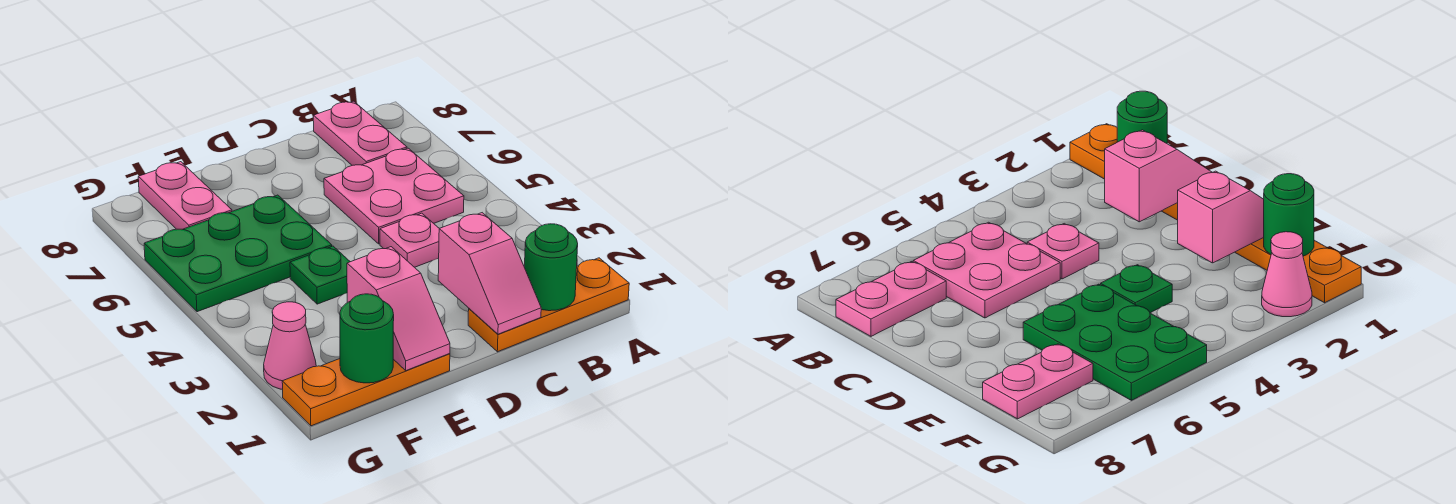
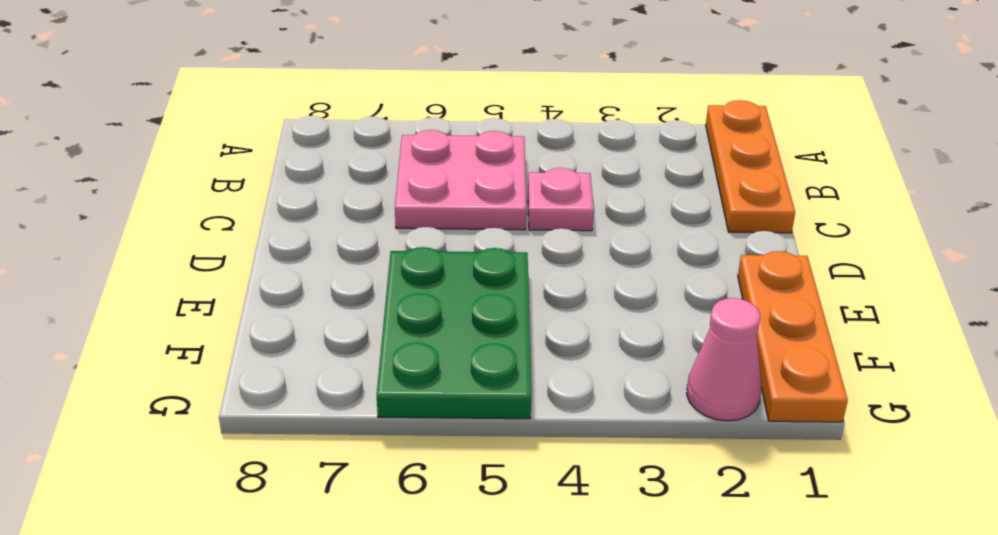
none -> pink 1x2 plate [313,101,407,165]
none -> green 1x1 plate [290,246,350,304]
none -> pink 1x2 plate [138,162,232,229]

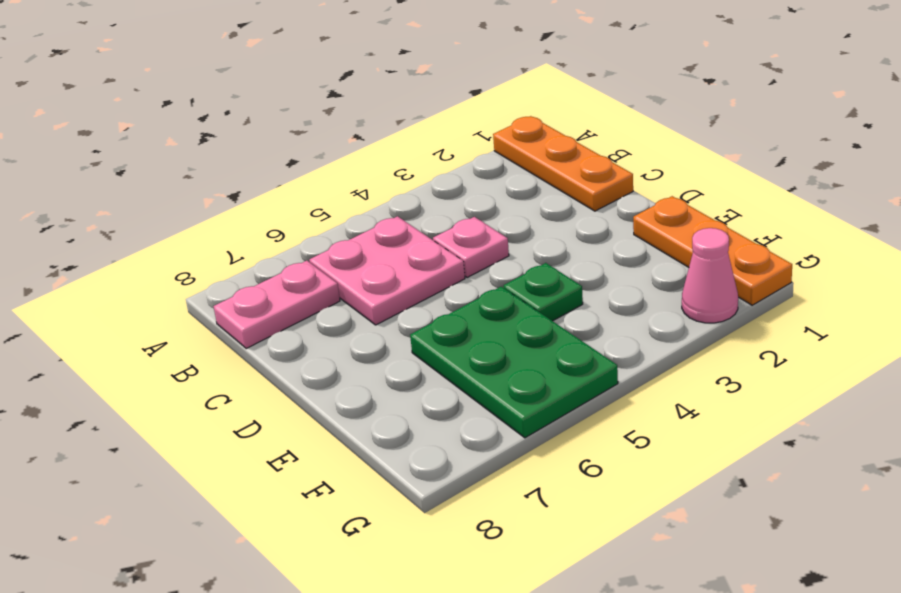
none -> pink 1x2 plate [138,162,232,229]
none -> green 1x1 round brick [524,224,578,311]
none -> pink 1x2 slope [438,213,541,334]

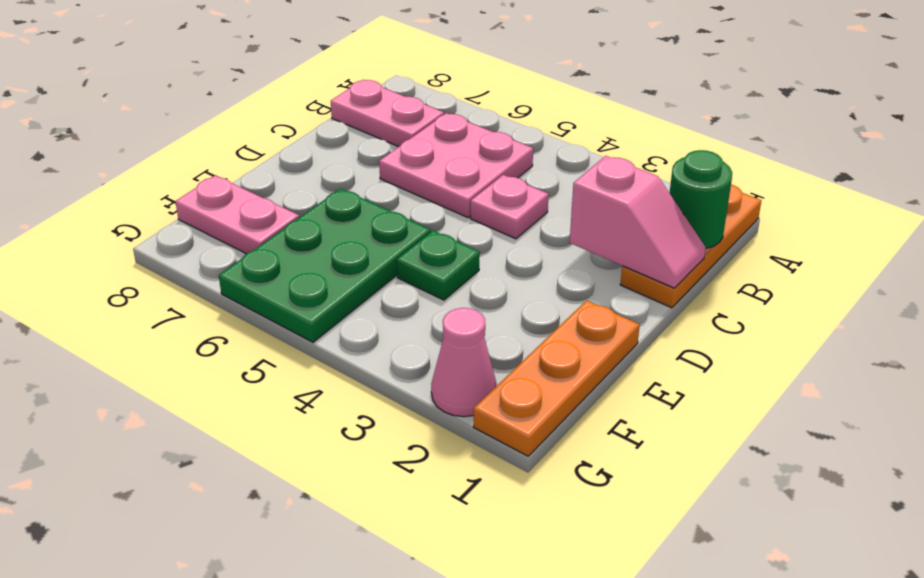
none -> pink 1x2 slope [347,247,450,371]
none -> green 1x1 round brick [340,294,394,383]

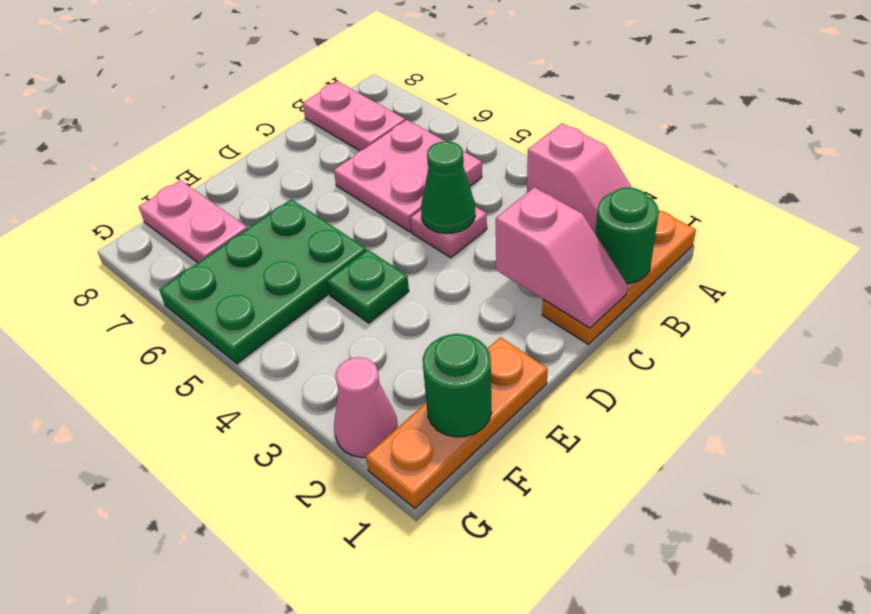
pink 1x2 slope [527,123,632,233] -> pink 1x2 slope moved to [347,247,450,371]
green 1x1 cone [421,141,475,234] -> none

